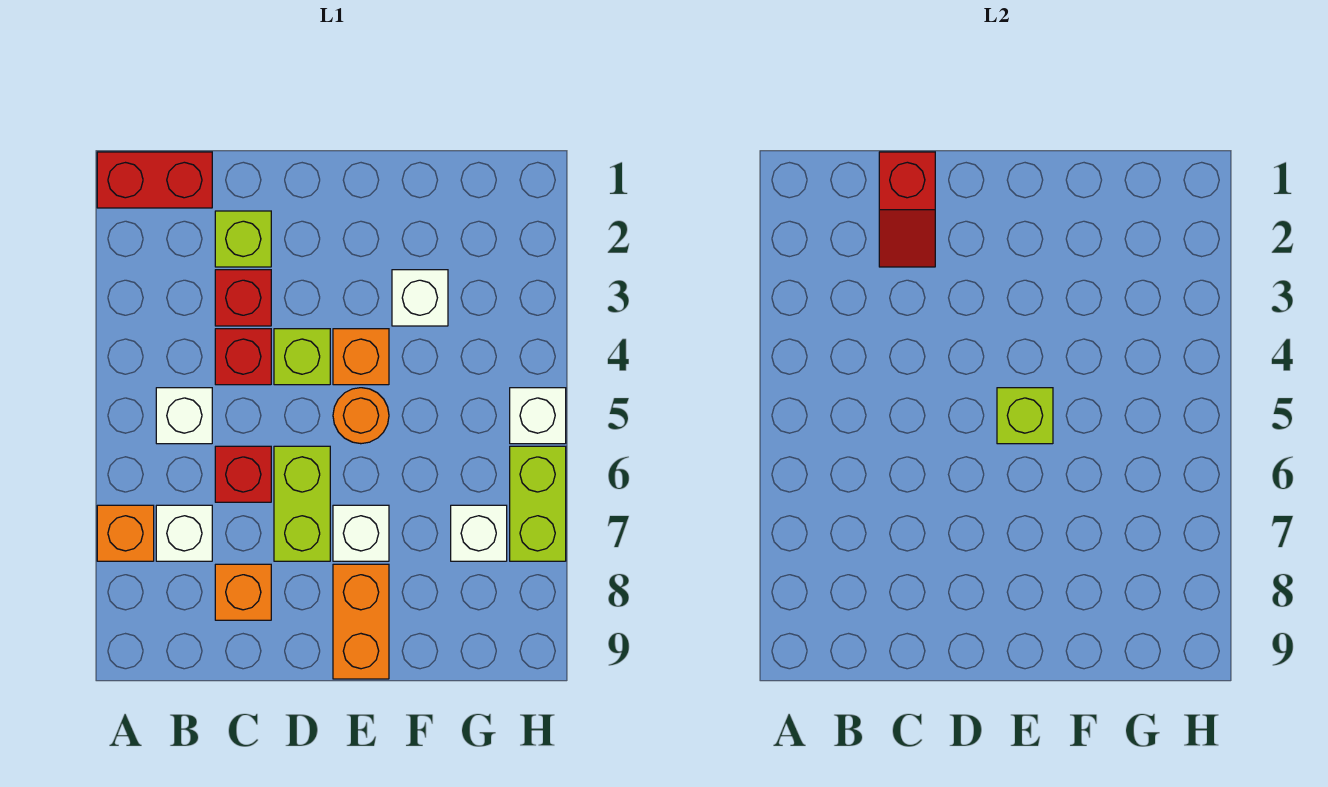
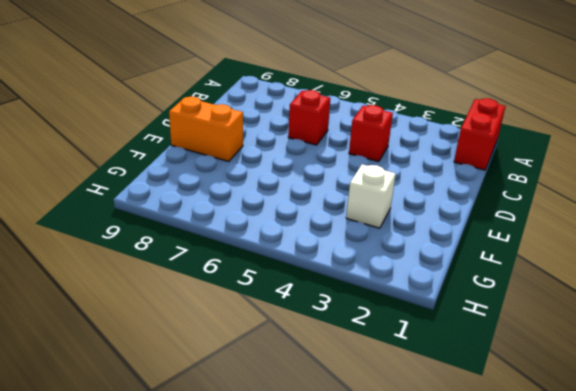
none -> orange 1x1 brick [97,505,154,561]
none -> white 1x1 brick [156,388,212,444]
none -> white 1x1 brick [156,505,212,561]

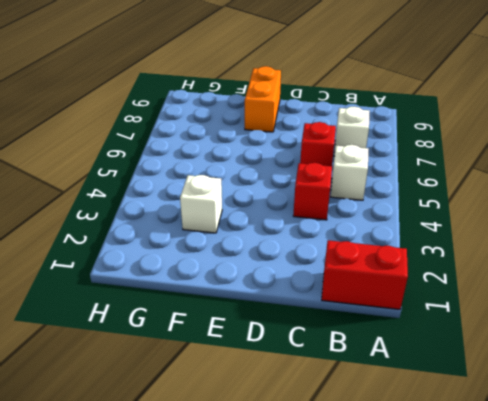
none -> orange 1x1 brick [97,505,154,561]
none -> lime 1x1 brick [215,211,271,267]
none -> red 1x1 brick [215,270,271,326]

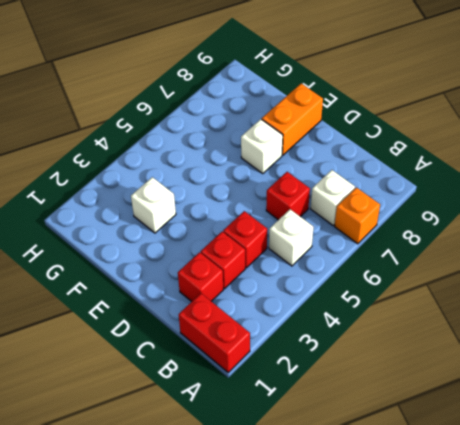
red 1x1 brick [178,252,223,301] -> lime 1x1 brick [215,211,271,267]
none -> orange 1x1 brick [215,564,271,620]
none -> lime 1x1 brick [274,329,330,385]
none -> lime 1x2 brick [274,446,330,561]

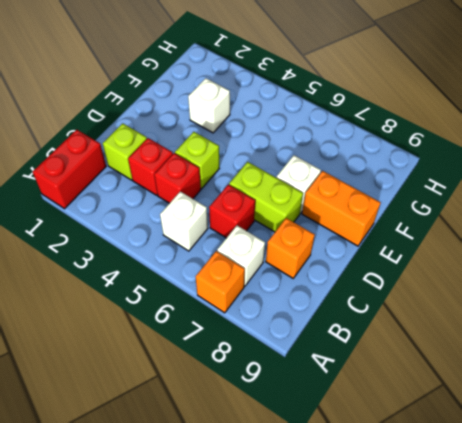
none -> orange 1x1 brick [333,329,389,385]
none -> orange 1x1 round brick [333,388,389,444]
none -> white 1x1 brick [451,505,507,561]

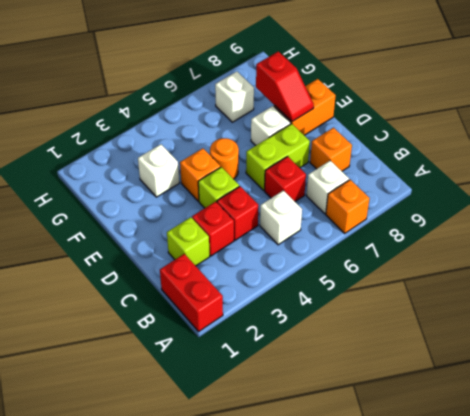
red 1x2 slope [256,51,314,121] -> red 1x2 slope turned to [879,152,935,267]
none -> white 1x1 brick [510,388,566,444]
none -> lime 1x2 brick [510,446,566,561]
none -> lime 1x1 brick [997,388,1053,444]

